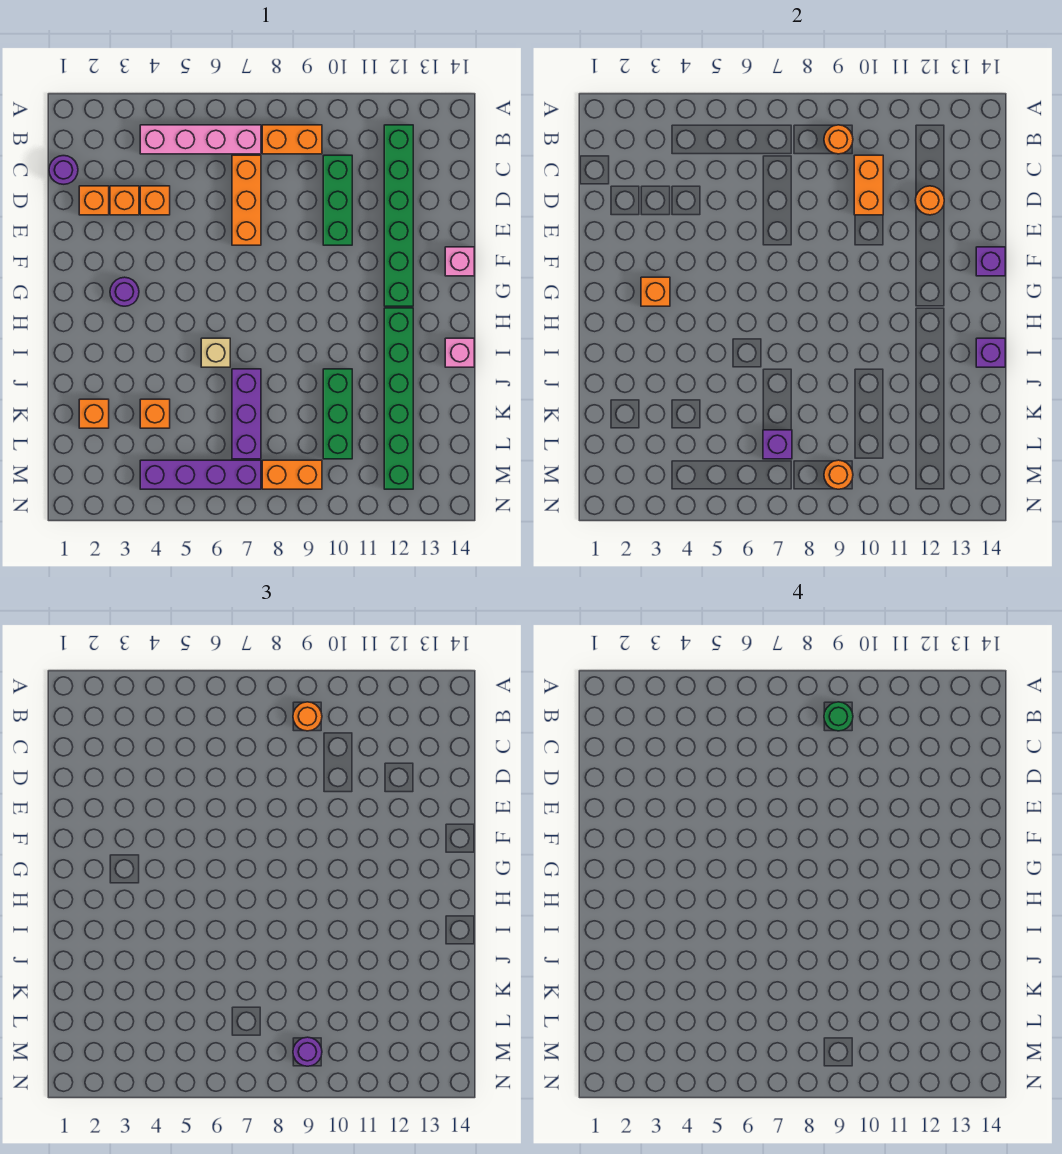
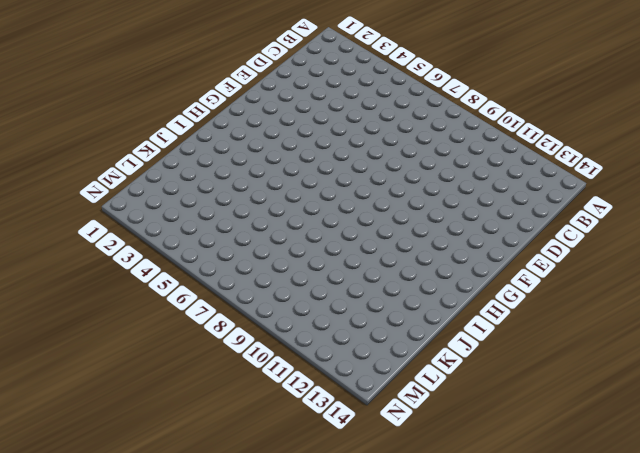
none -> pink 1x4 brick [140,125,261,154]
none -> orange 1x2 brick [262,125,322,154]
none -> green 1x6 brick [384,125,413,306]
none -> purple 1x1 round brick [49,156,78,184]

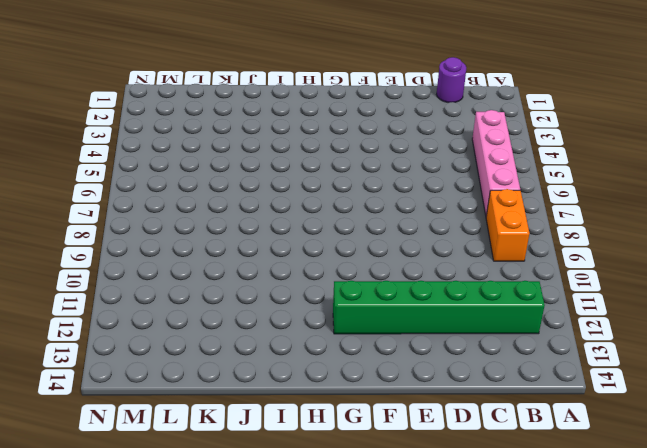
none -> orange 1x3 brick [232,155,261,245]
none -> green 1x3 brick [323,155,352,245]
none -> orange 1x1 brick [79,186,109,215]
none -> orange 1x1 brick [110,186,139,215]

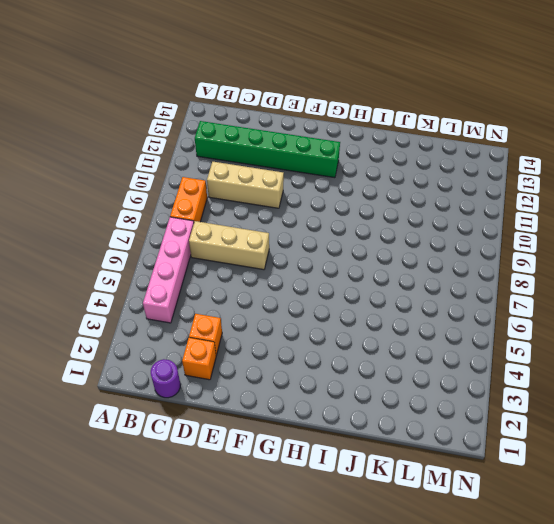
tan 1x3 brick [189,221,269,270] -> orange 1x3 brick [232,155,261,245]
tan 1x3 brick [207,162,284,208] -> green 1x3 brick [323,155,352,245]
none -> orange 1x1 brick [140,186,170,215]
none -> pink 1x1 brick [445,247,474,276]
none -> purple 1x1 round brick [110,277,139,306]
none -> green 1x6 brick [384,308,413,489]

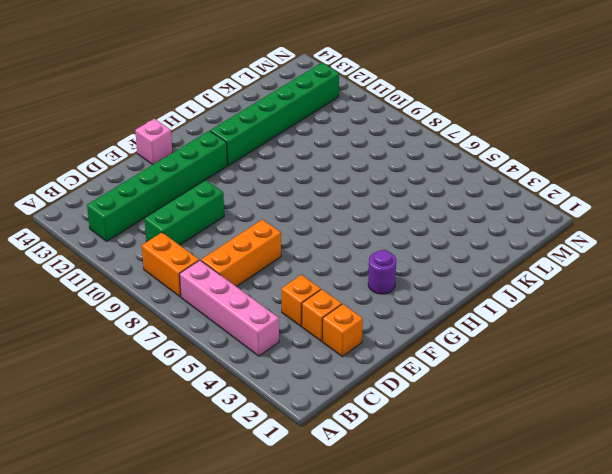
none -> purple 1x1 round brick [49,156,78,184]
none -> tan 1x1 brick [201,338,230,367]
none -> pink 1x1 brick [445,338,474,367]
none -> purple 1x3 brick [232,369,261,459]

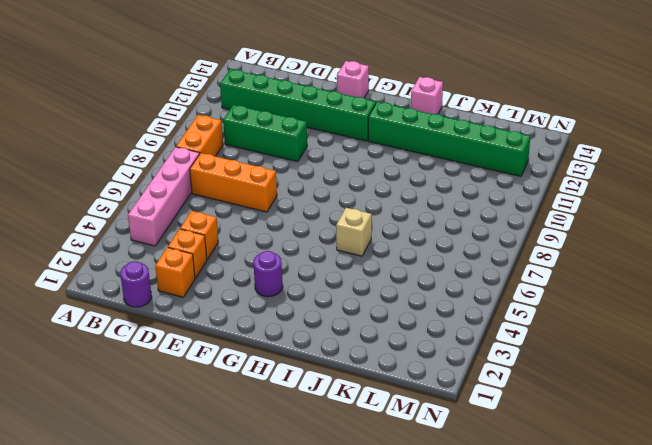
none -> purple 1x3 brick [232,369,261,459]
none -> green 1x3 brick [323,369,352,459]
none -> orange 1x1 brick [79,399,109,428]
none -> orange 1x1 brick [140,399,170,428]

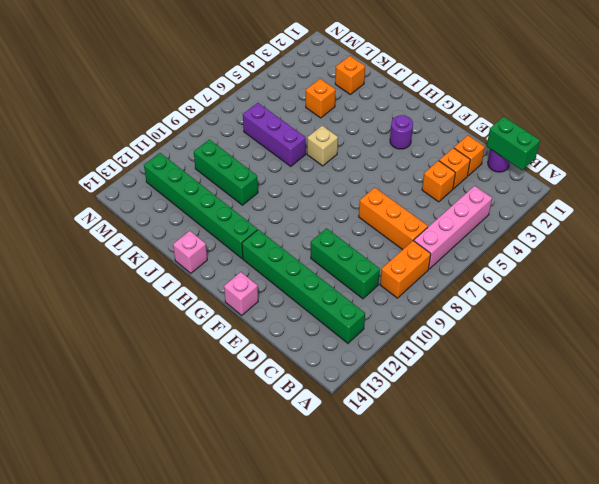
green 1x2 brick [487,116,540,170] -> none
none -> purple 1x4 brick [140,460,261,489]
none -> orange 1x2 brick [262,460,322,489]
none -> orange 1x1 round brick [824,125,853,154]
none -> orange 1x2 brick [854,155,883,215]

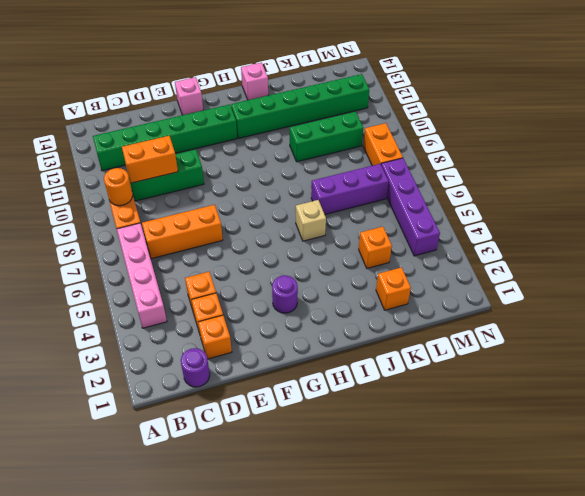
none -> orange 1x1 round brick [915,186,944,215]
none -> purple 1x1 brick [976,247,1005,276]
none -> orange 1x1 brick [641,277,670,306]
none -> purple 1x1 brick [976,338,1005,367]

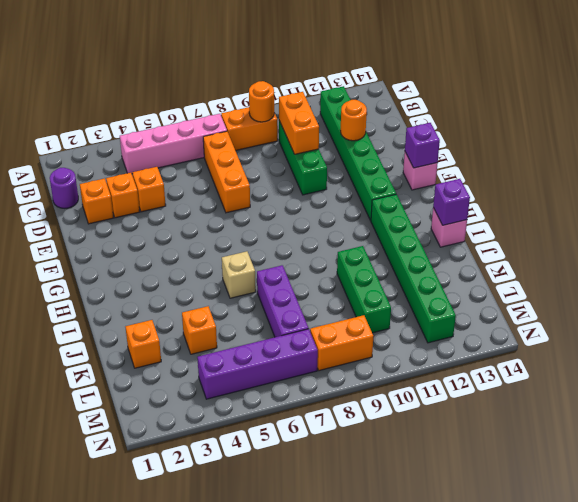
none -> purple 1x1 round brick [110,277,139,306]
none -> orange 1x1 brick [641,277,670,306]
none -> purple 1x1 brick [763,430,792,459]
none -> orange 1x1 round brick [824,460,853,489]

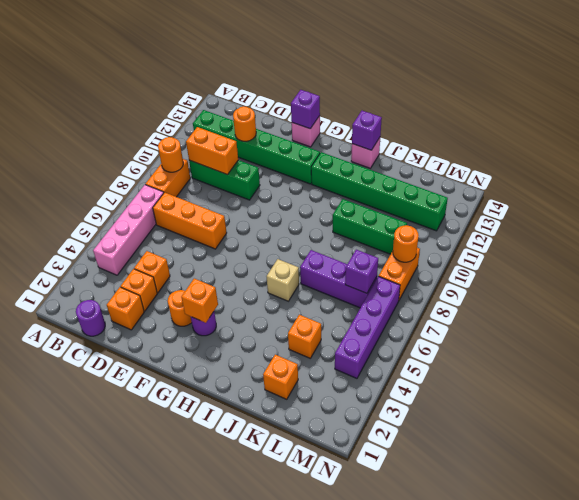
orange 1x1 round brick [168,290,192,326] -> orange 1x1 round brick moved to [293,702,322,731]
none -> purple 1x1 round brick [293,1037,322,1066]
none -> green 1x1 round brick [824,702,853,731]

